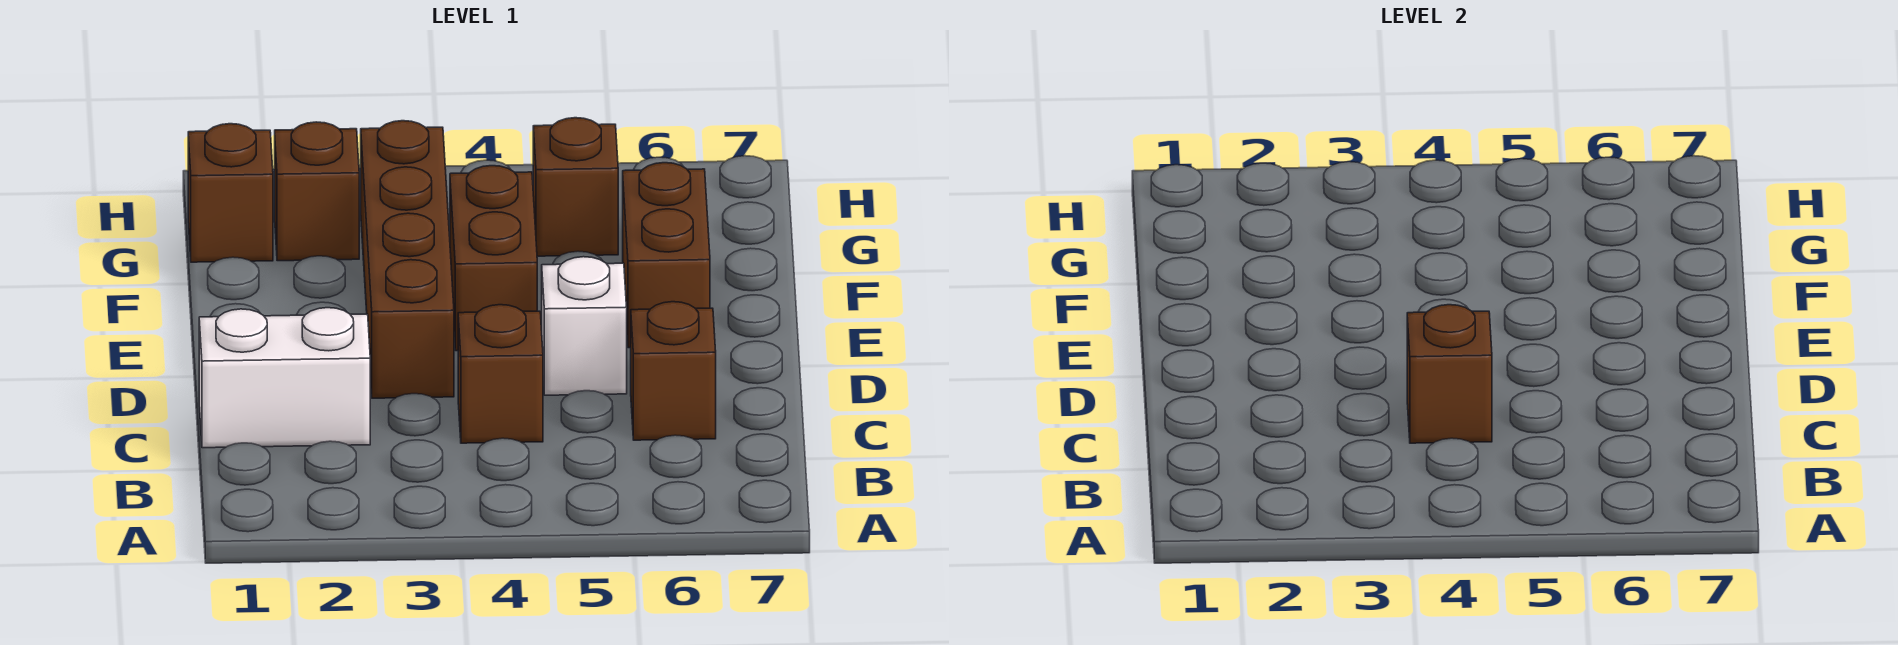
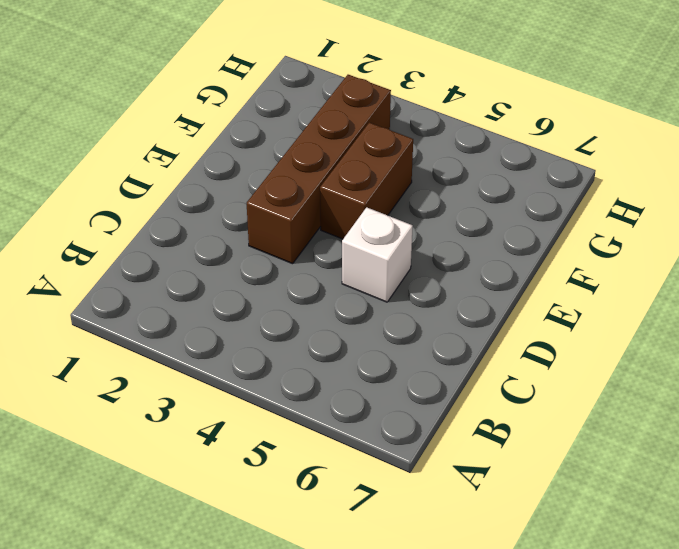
none -> white 1x2 brick [199,308,370,448]
none -> brown 1x1 brick [458,305,543,443]

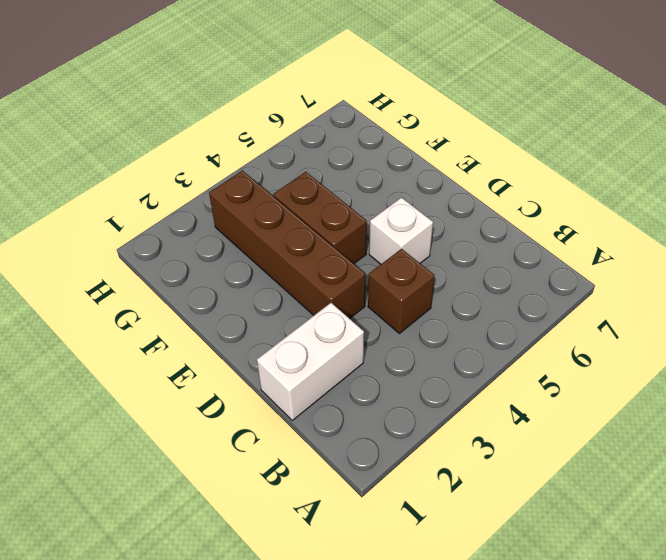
none -> brown 1x1 brick [631,302,716,440]
none -> brown 1x2 brick [623,163,710,348]

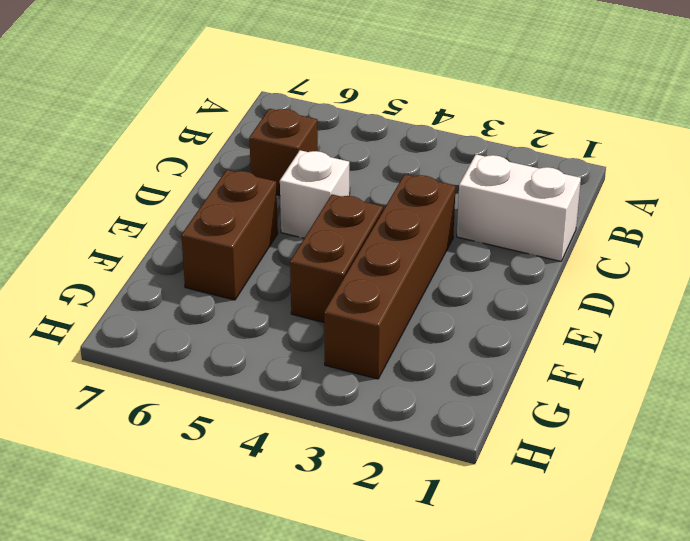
none -> brown 1x1 brick [458,305,543,443]
none -> brown 1x1 brick [188,124,273,262]

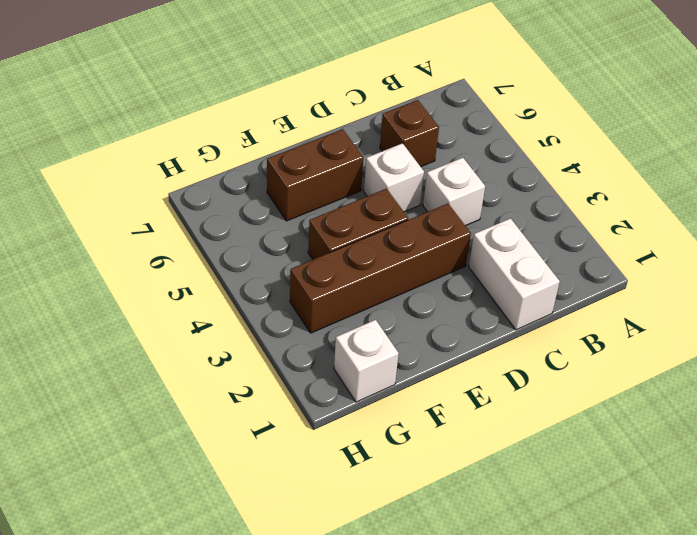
white 1x1 brick [423,158,485,226] -> brown 1x1 brick [458,305,543,443]
white 1x1 brick [334,320,399,402] -> brown 1x1 brick [188,124,273,262]
none -> brown 1x1 brick [275,122,359,261]
none -> brown 1x1 brick [533,118,618,256]

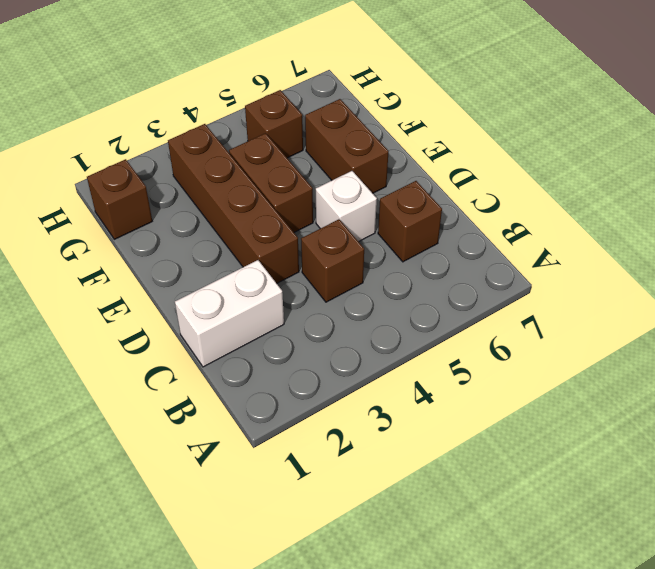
none -> brown 1x1 brick [275,122,359,261]
none -> brown 1x1 brick [1407,305,1492,443]

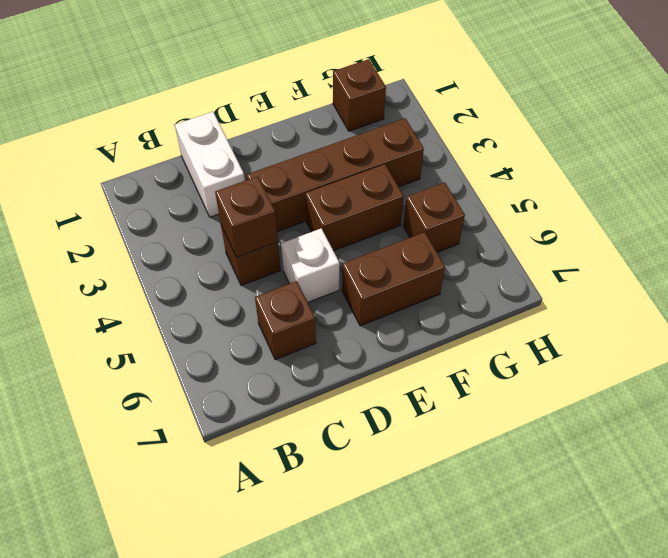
none -> brown 1x1 brick [275,122,359,261]

